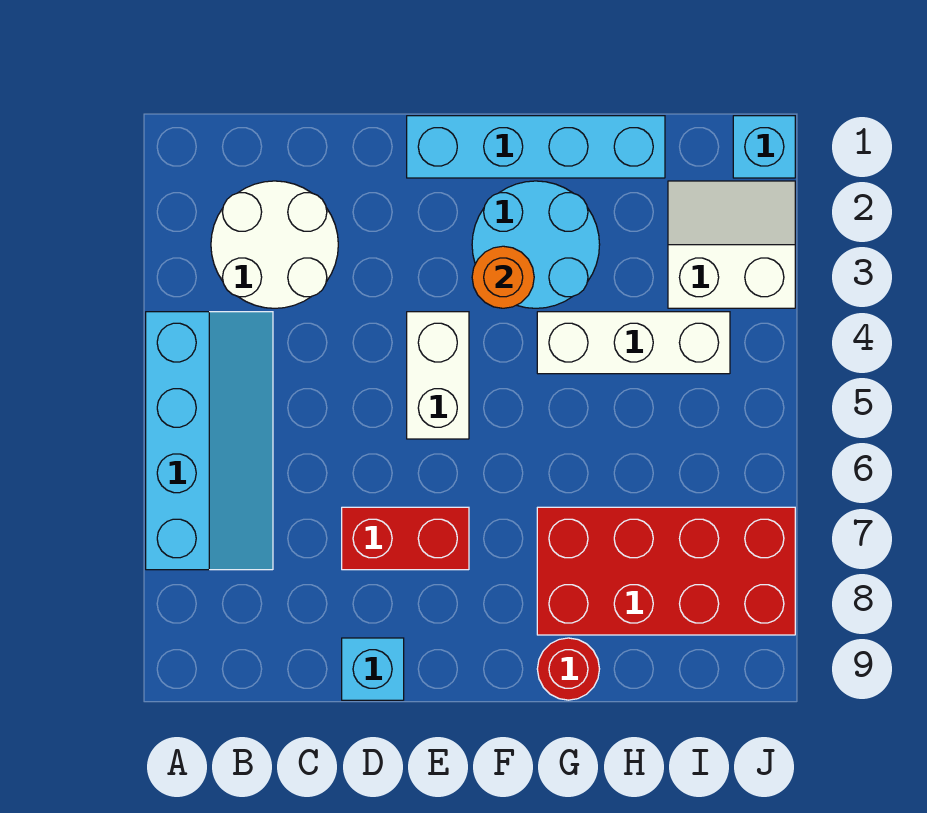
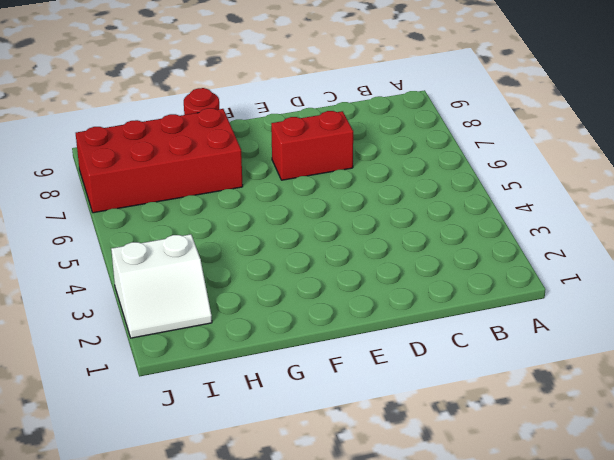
none -> cyan 2x4 slope [146,312,273,570]
none -> white 2x2 round brick [211,181,338,308]
none -> cyan 1x1 brick [342,638,404,700]

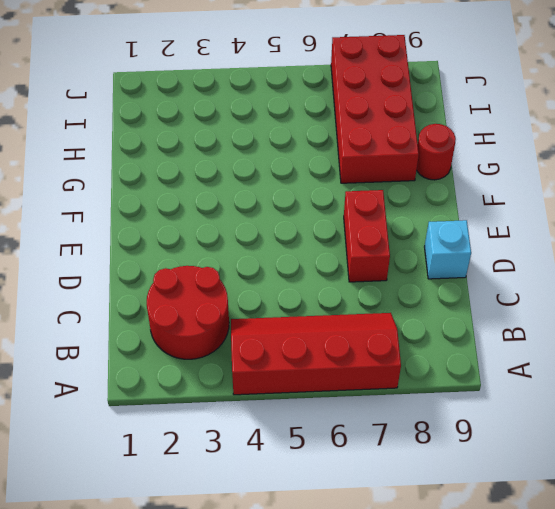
red 2x4 slope [231,313,401,395] -> cyan 2x4 slope [146,312,273,570]
red 2x2 round brick [147,266,229,359] -> white 2x2 round brick [211,181,338,308]
none -> cyan 1x4 brick [407,116,665,178]
none -> white 1x2 brick [407,312,469,439]
none -> cyan 2x2 round brick [472,181,600,308]

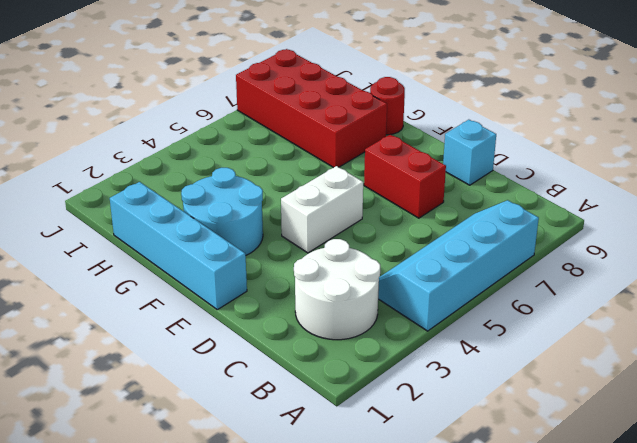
none -> white 1x3 brick [537,312,730,374]
none -> white 2x2 slope [668,181,795,308]
none -> cyan 1x1 brick [733,116,795,178]

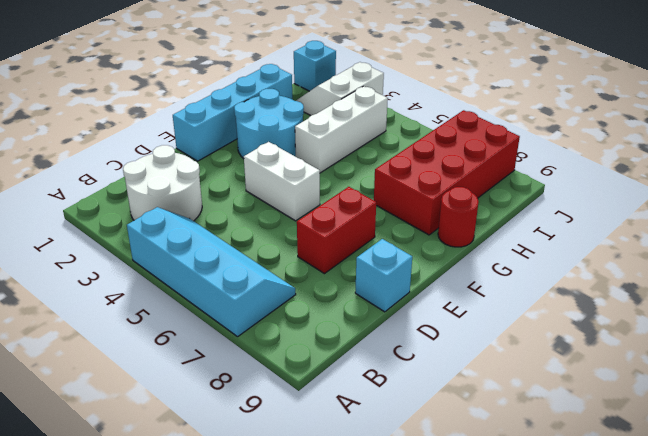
none -> orange 1x1 round brick [472,246,534,308]

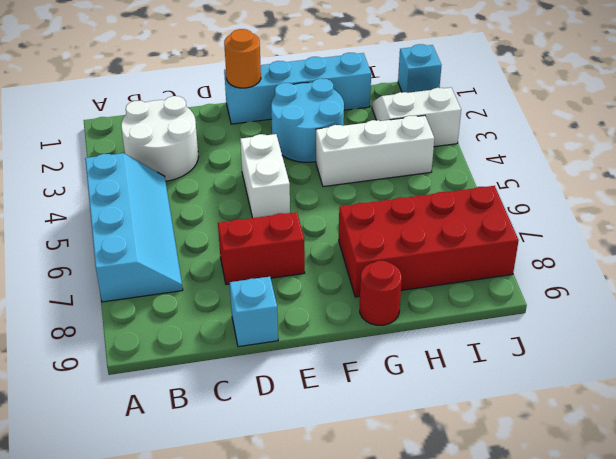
orange 1x1 round brick [224,29,261,88] -> orange 1x1 round brick moved to [472,246,534,308]

